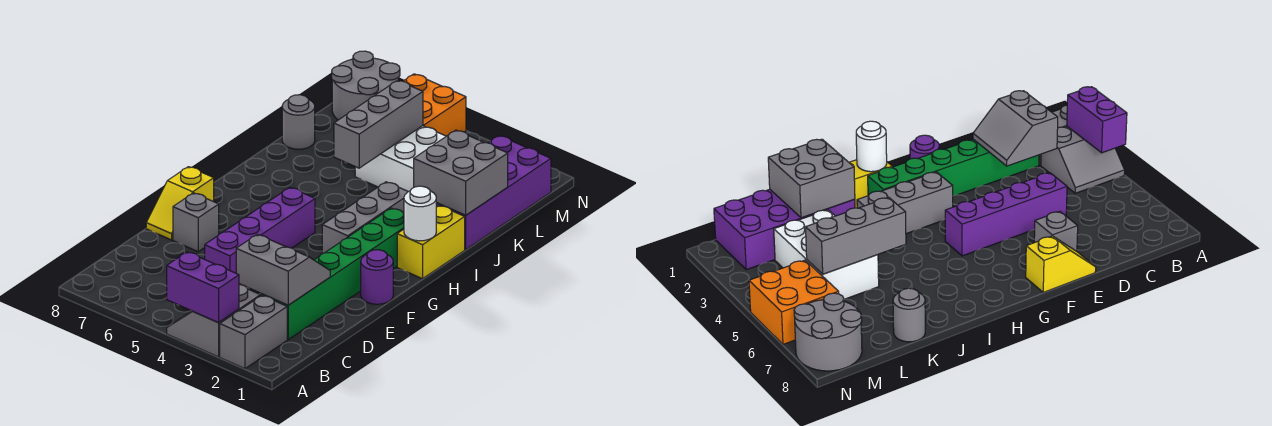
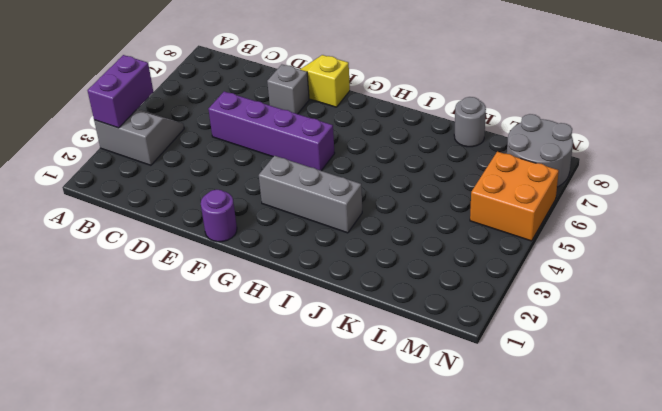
none -> grey 1x2 brick [220,295,287,369]
none -> green 1x6 brick [263,208,404,339]
none -> yellow 1x2 brick [397,205,465,279]

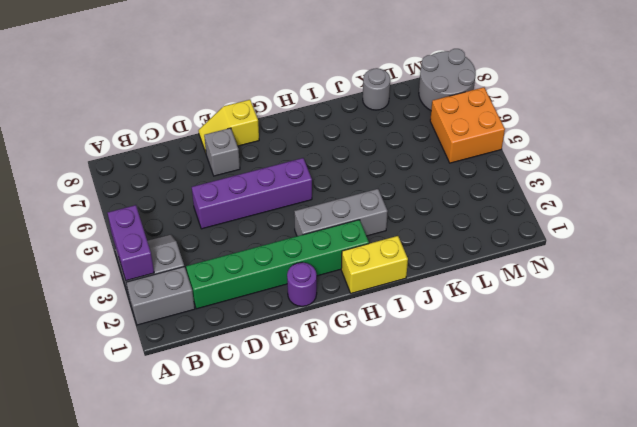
none -> purple 2x4 brick [436,136,551,250]
none -> white 2x3 brick [355,126,446,192]
none -> grey 2x2 slope [236,234,330,305]

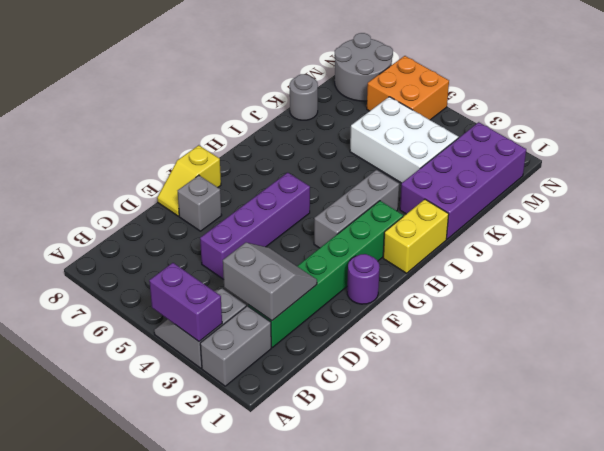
none -> white 1x1 round brick [404,186,436,241]
none -> grey 2x2 brick [414,130,508,215]
none -> grey 1x3 brick [334,80,423,168]

